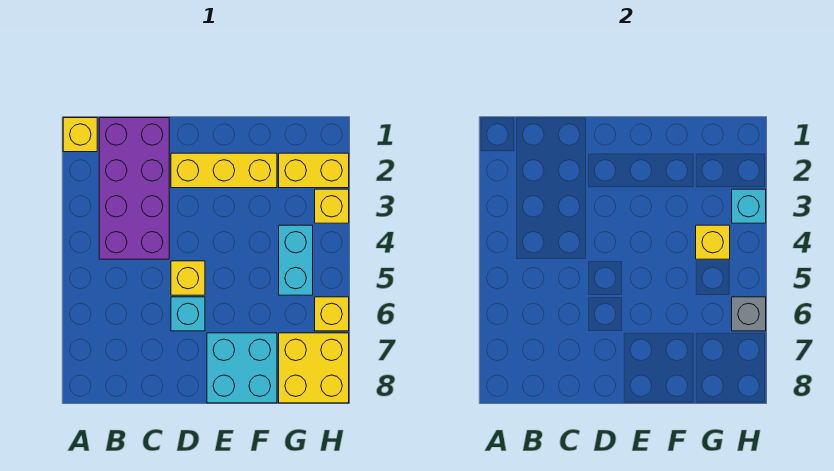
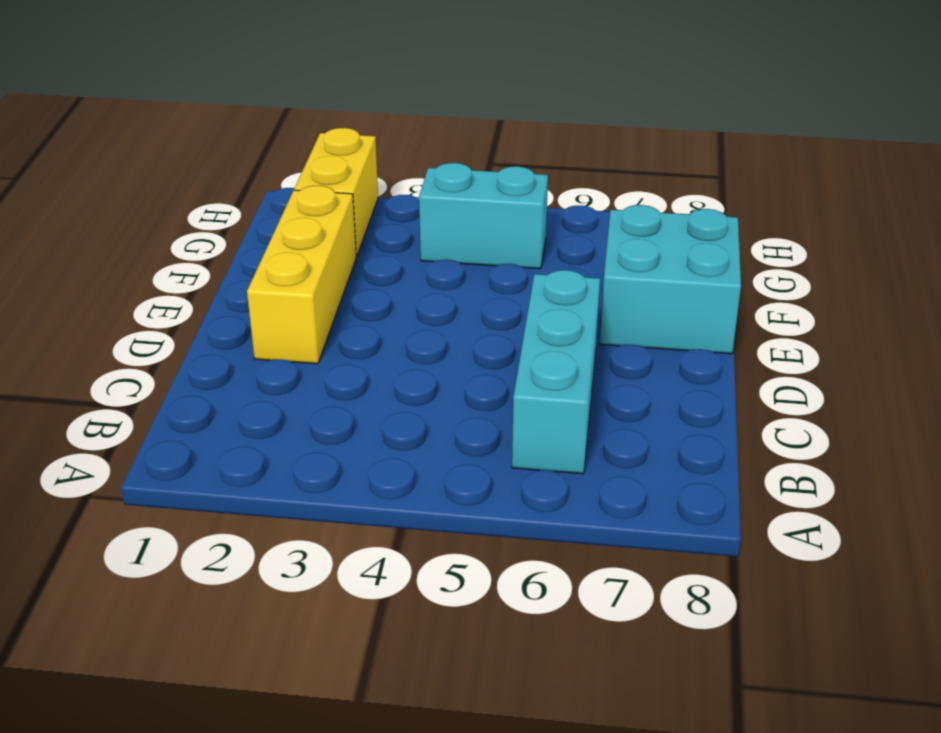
cyan 1x3 brick [512,270,600,474] -> cyan 1x1 brick [171,297,205,331]
none -> yellow 1x1 brick [63,118,97,152]
none -> purple 2x4 brick [99,118,169,259]
none -> yellow 1x1 brick [171,261,205,295]

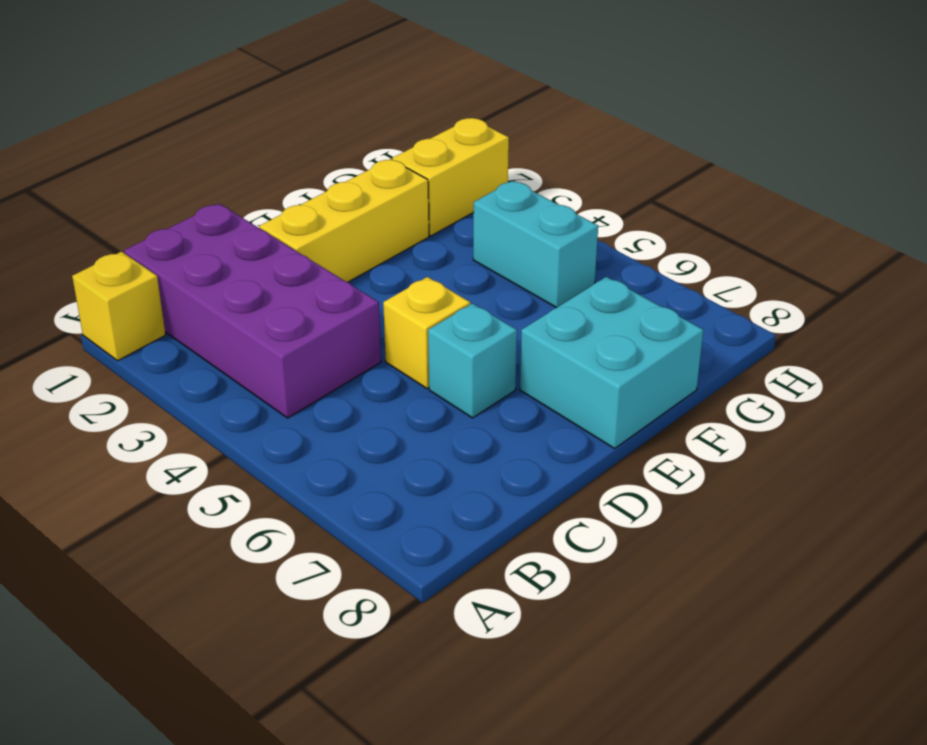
none -> yellow 2x2 brick [279,333,349,403]
none -> yellow 1x1 brick [315,189,349,223]
none -> yellow 1x1 brick [315,297,349,331]

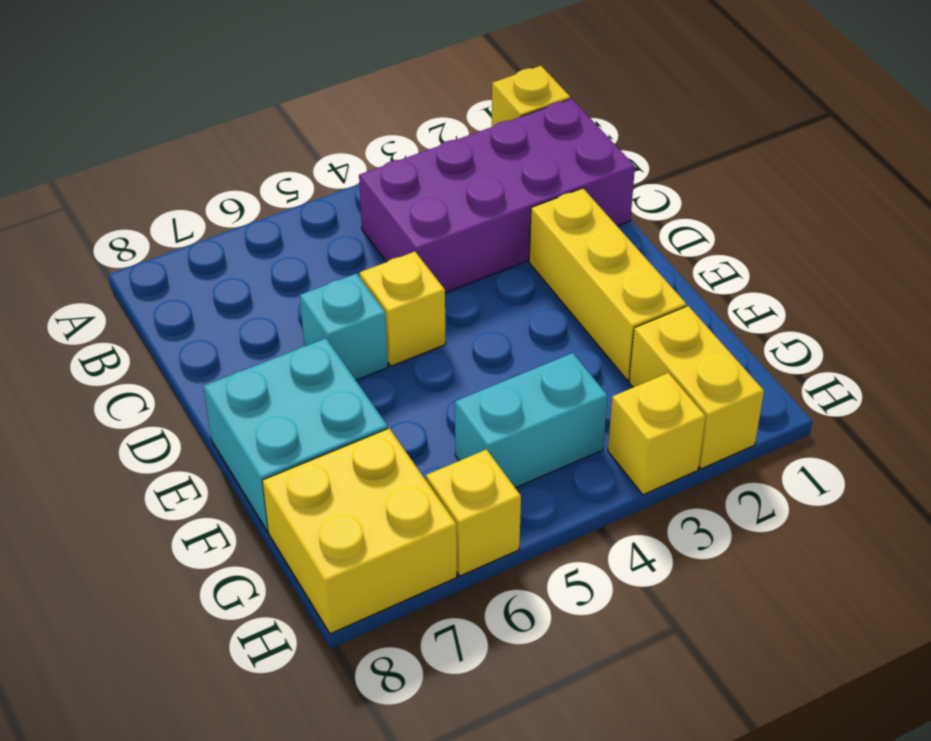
none -> yellow 1x1 brick [696,225,730,259]
none -> cyan 1x1 brick [732,189,766,223]
none -> grey 1x1 brick [732,297,766,331]

